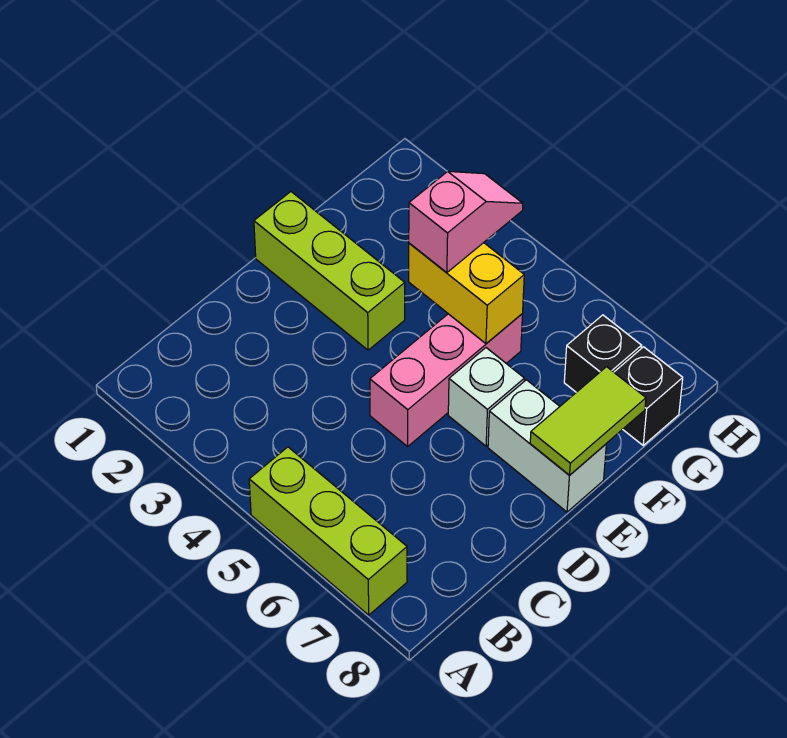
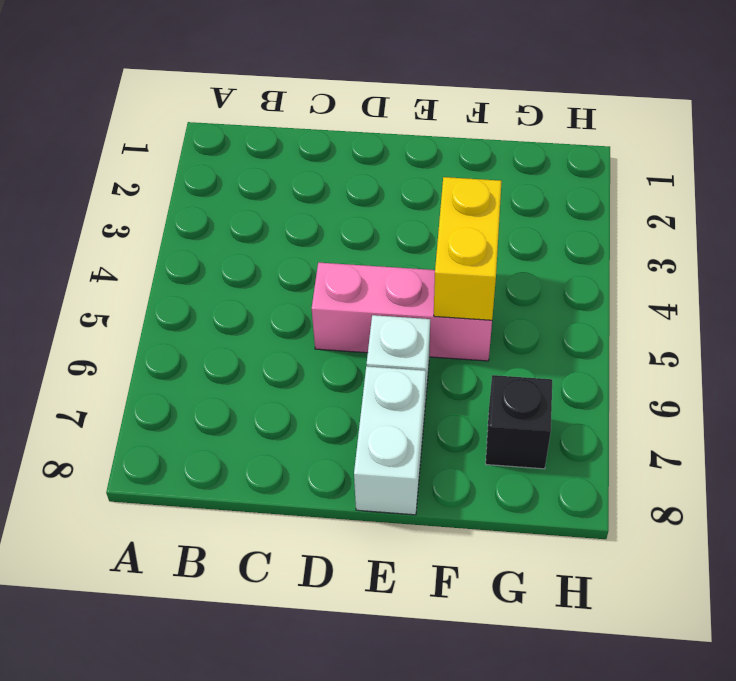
none -> lime 1x3 brick [249,447,407,615]
none -> lime 1x3 brick [254,192,405,350]

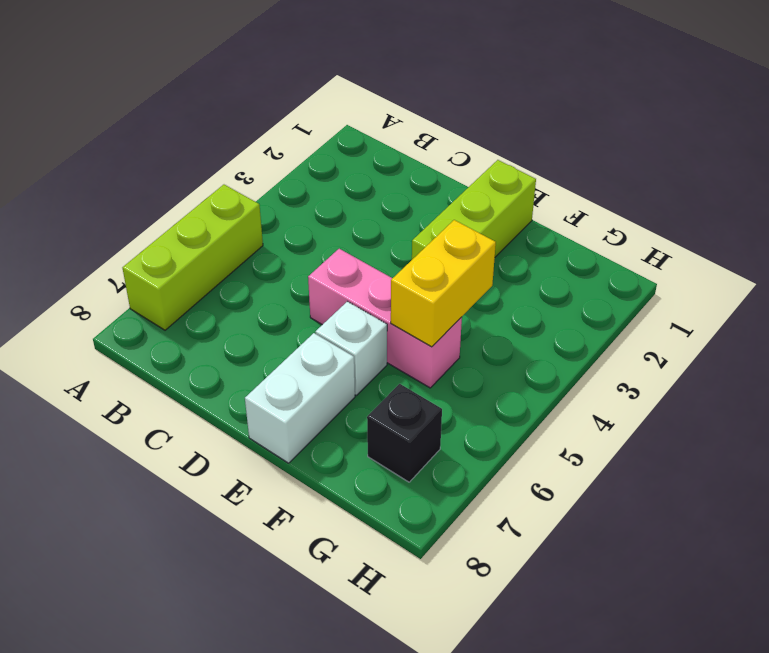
none -> black 1x1 brick [614,347,683,445]
none -> lime 1x2 tile [530,367,646,475]

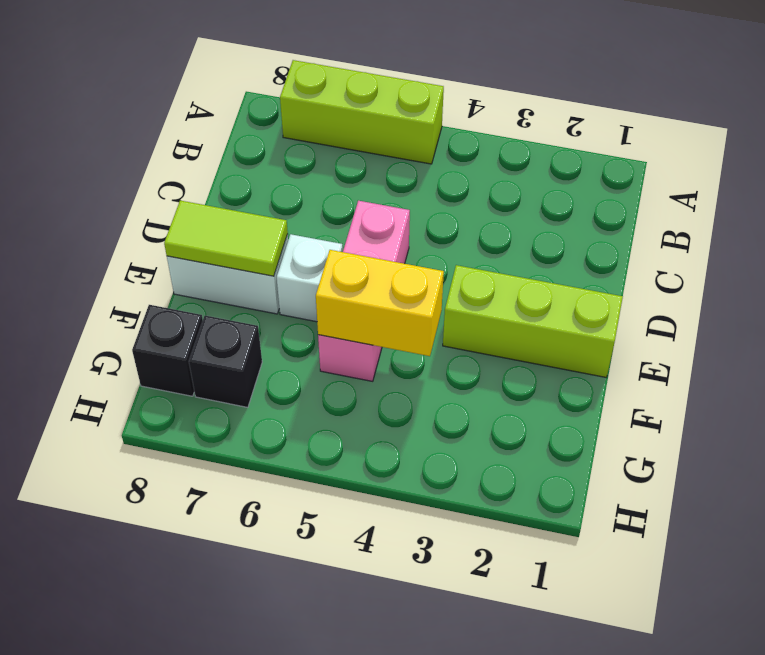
lime 1x2 tile [164,201,288,276] -> lime 1x2 tile turned to [530,367,646,475]
none -> pink 1x2 slope [409,171,523,273]

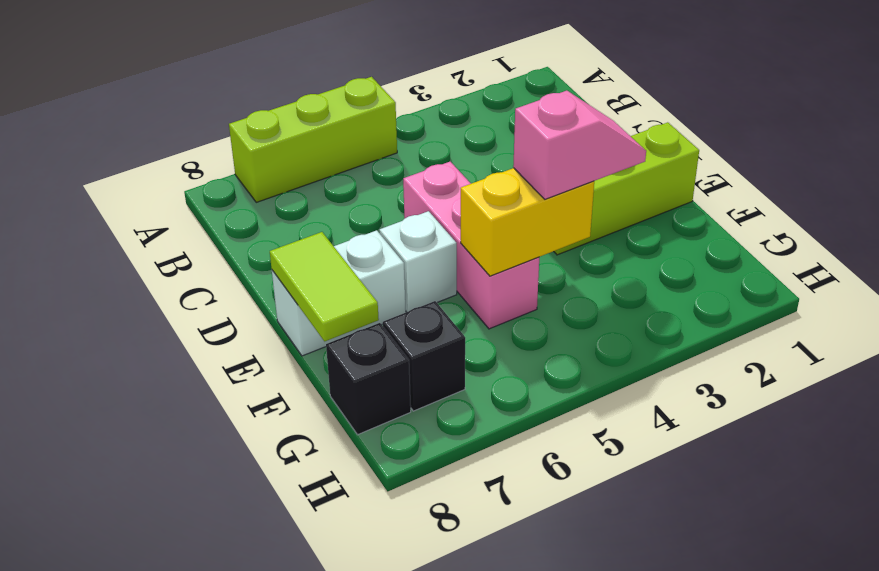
pink 1x2 slope [513,91,646,199] -> pink 1x2 slope turned to [409,171,523,273]

